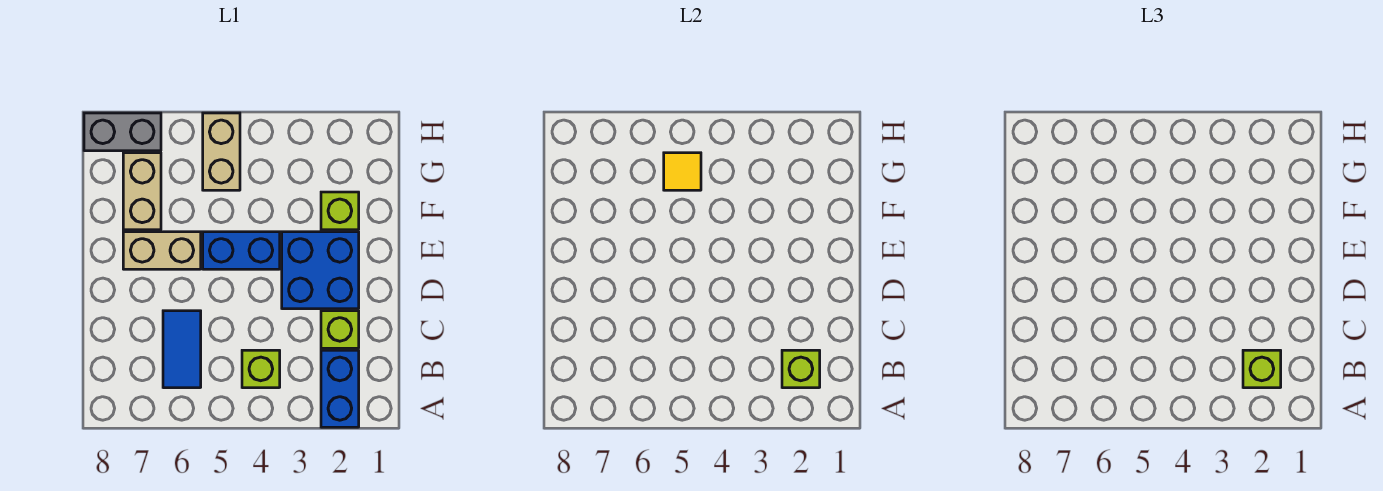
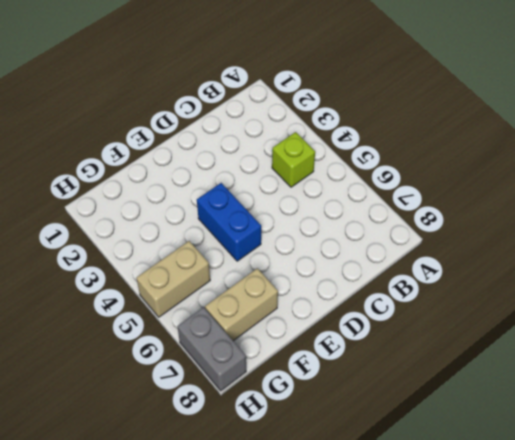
none -> blue 1x2 brick [321,350,359,427]
none -> blue 1x2 tile [163,311,201,388]
none -> lime 1x1 brick [321,311,359,348]

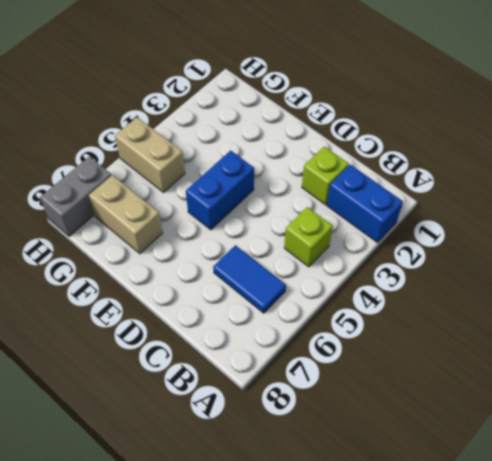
none -> blue 2x2 brick [282,232,359,309]
none -> tan 1x2 brick [123,232,201,269]
none -> lime 1x1 brick [321,192,359,230]

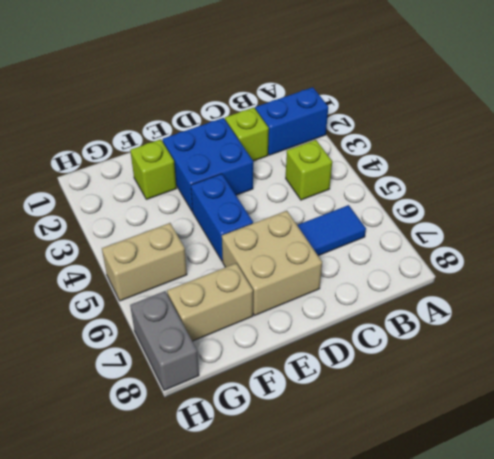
tan 2x2 brick [222,211,322,316] -> tan 1x2 brick [123,232,201,269]
none -> lime 1x1 brick [782,350,820,388]
none -> yellow 1x1 tile [664,153,701,190]
none -> lime 1x1 brick [1243,350,1281,388]

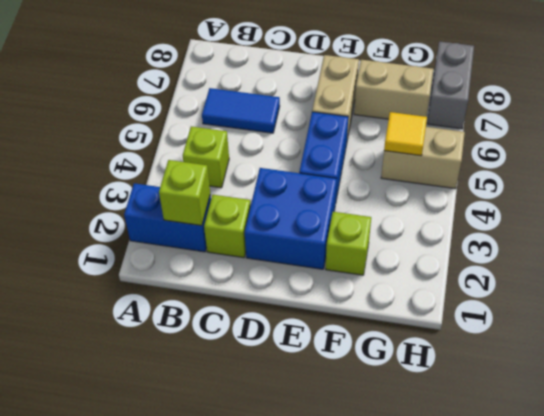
none -> lime 1x1 brick [1243,350,1281,388]

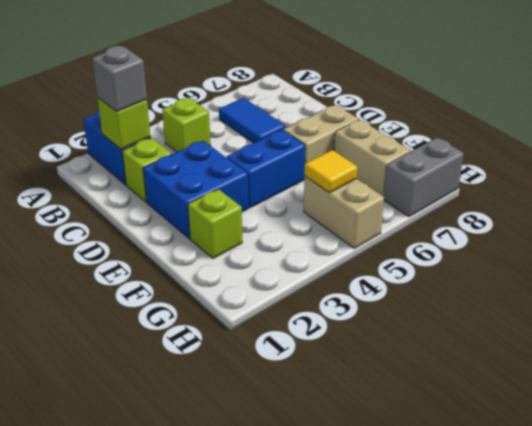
grey 1x1 brick [92,46,147,112] -> lime 1x1 brick [1243,350,1281,388]

